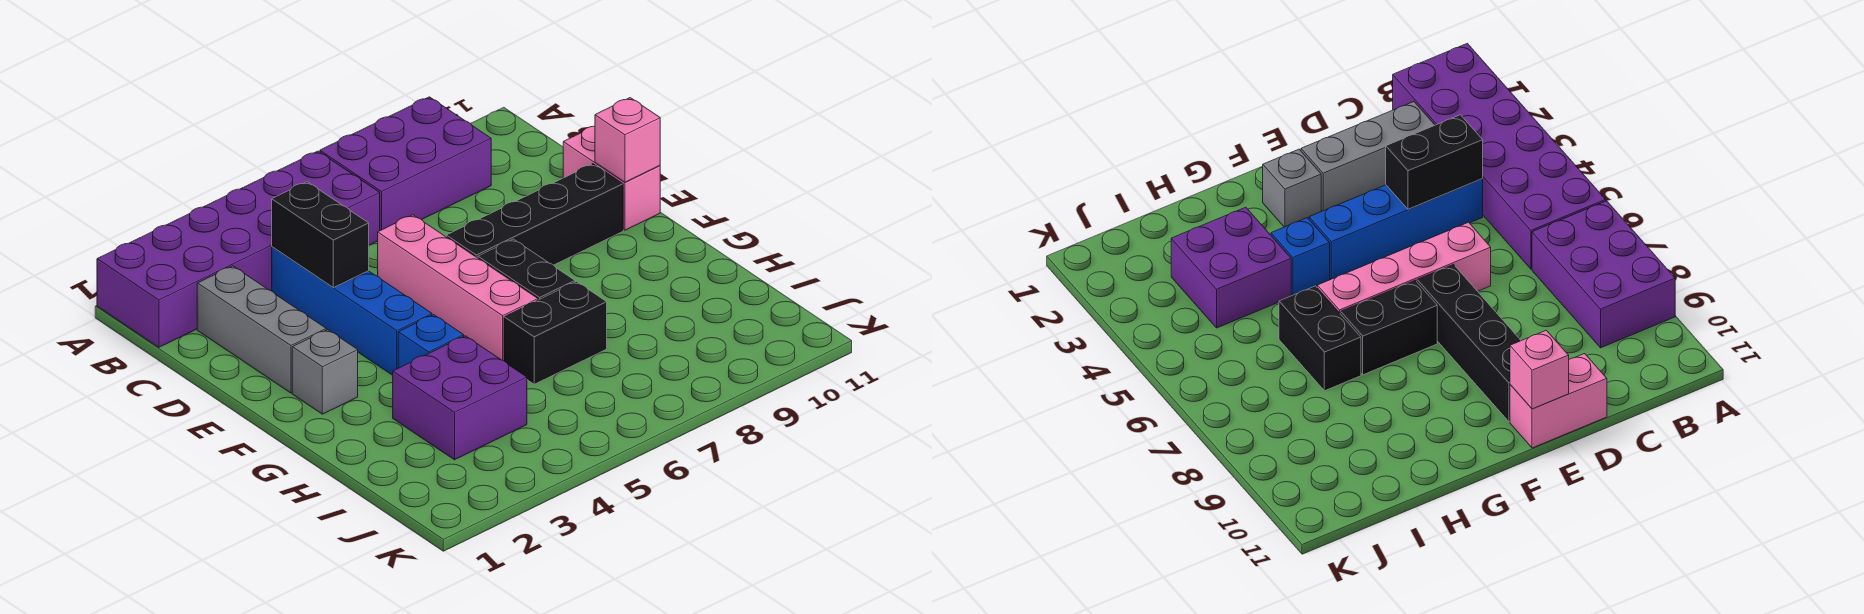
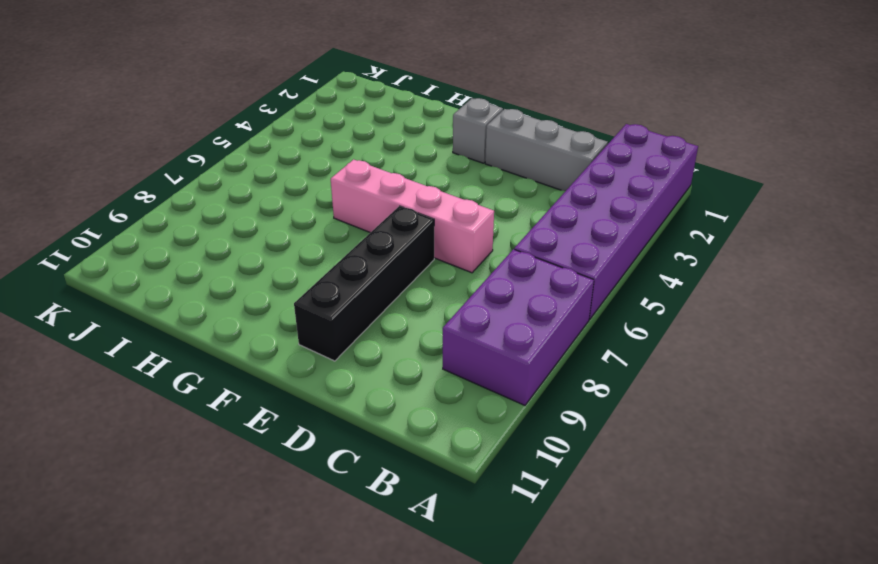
none -> blue 1x4 brick [272,247,432,375]
none -> pink 1x2 brick [563,126,660,230]
none -> black 1x2 brick [478,239,575,300]

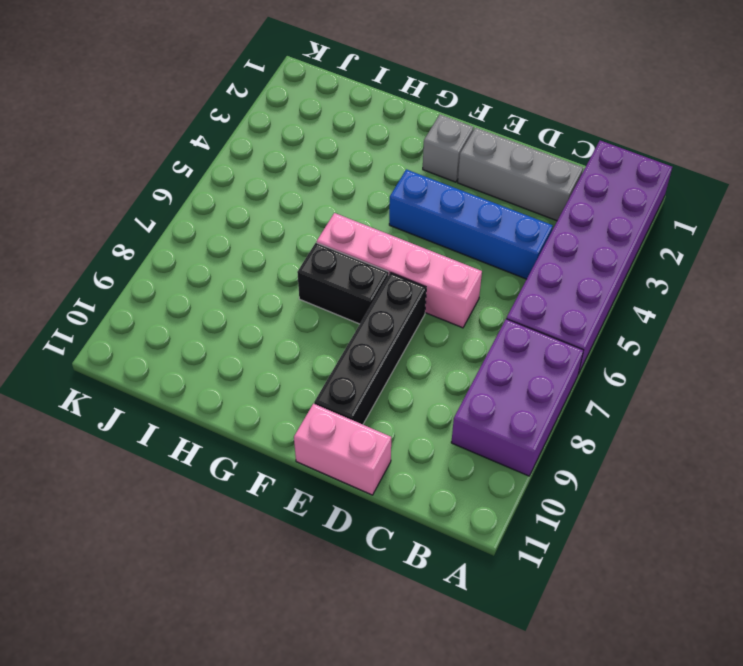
none -> blue 1x1 brick [398,315,464,368]
none -> purple 2x2 brick [393,336,527,460]
none -> black 1x2 brick [504,282,607,384]

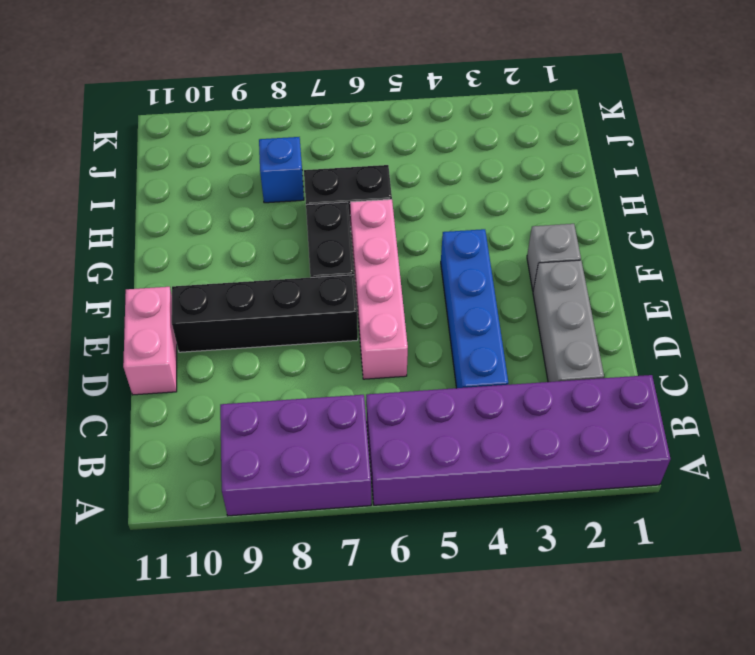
blue 1x1 brick [259,137,304,203] -> blue 1x1 brick moved to [398,315,464,368]
none -> purple 2x2 brick [393,336,527,460]
none -> black 1x2 brick [272,182,369,288]
none -> pink 1x1 brick [595,98,660,182]

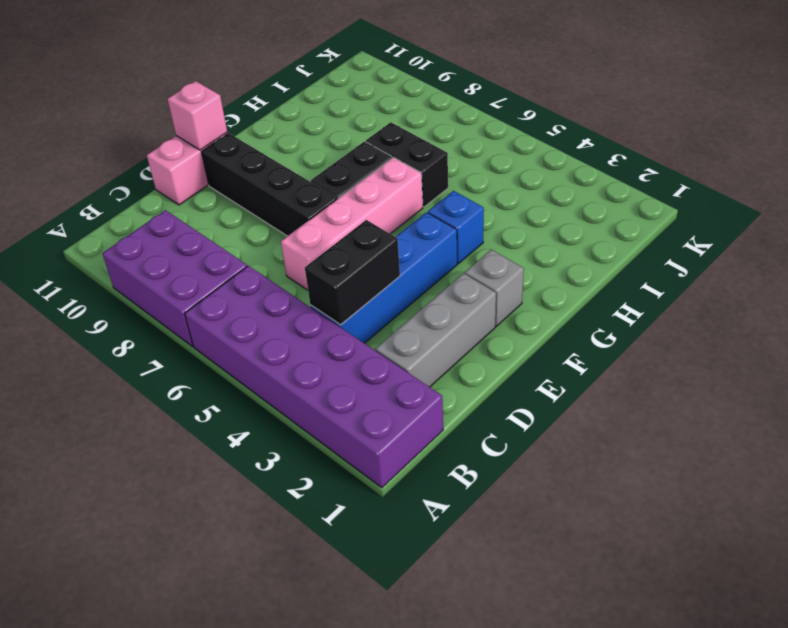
none -> purple 2x2 brick [393,336,527,460]

